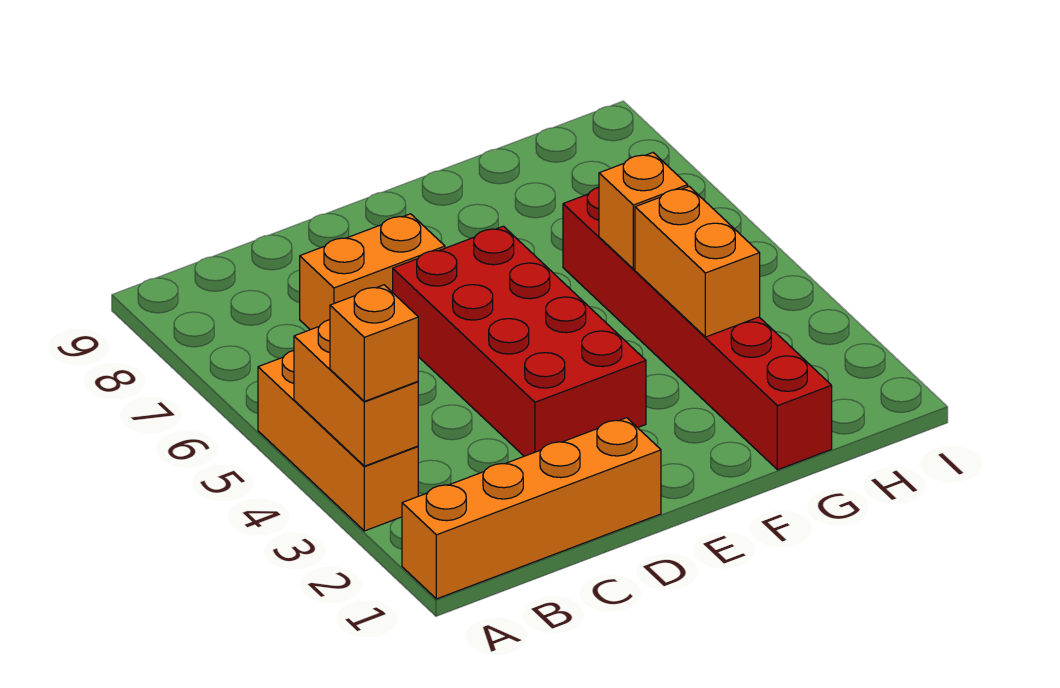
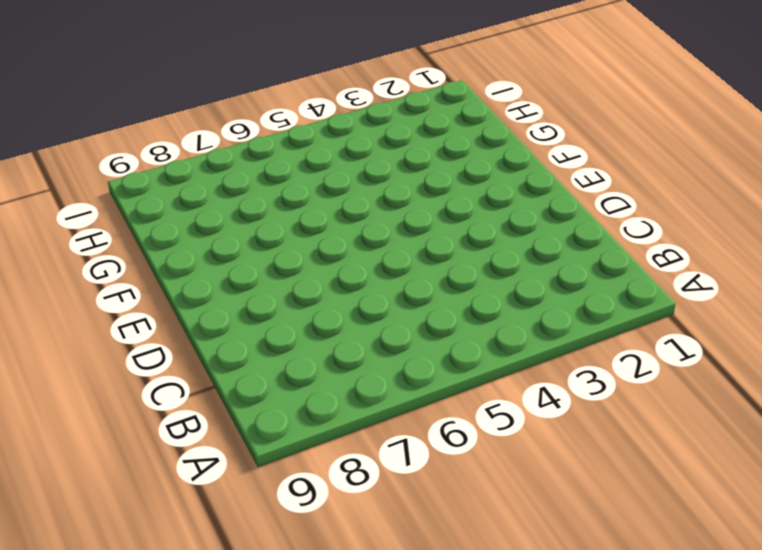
none -> orange 1x4 brick [402,418,661,599]
none -> orange 1x3 brick [258,350,418,531]

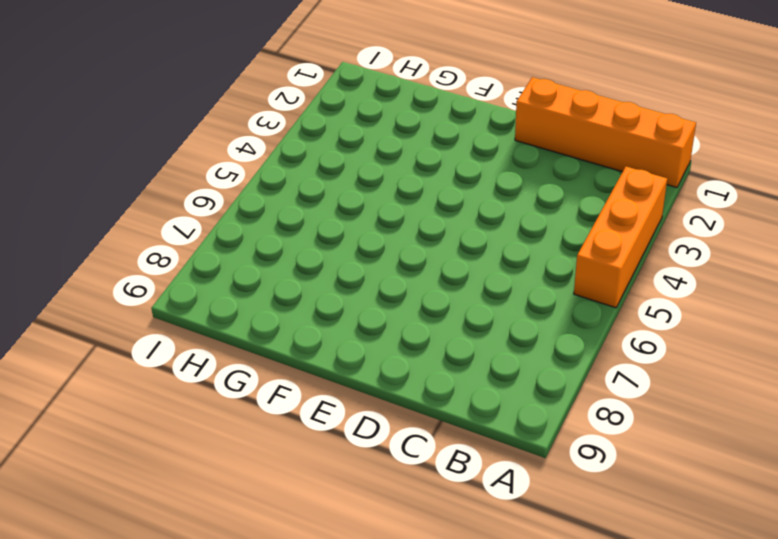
none -> orange 1x2 brick [300,214,445,330]
none -> red 2x4 brick [393,226,646,456]

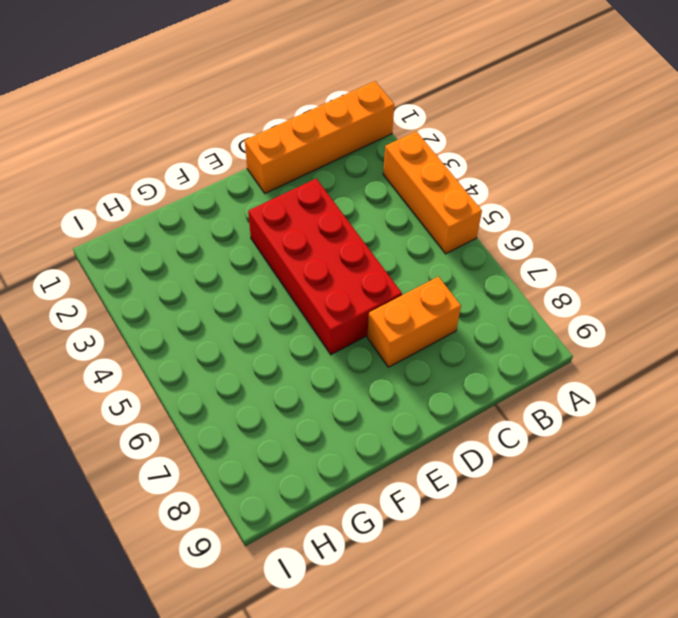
none -> red 1x6 brick [563,187,832,470]
none -> orange 1x2 brick [294,320,418,466]

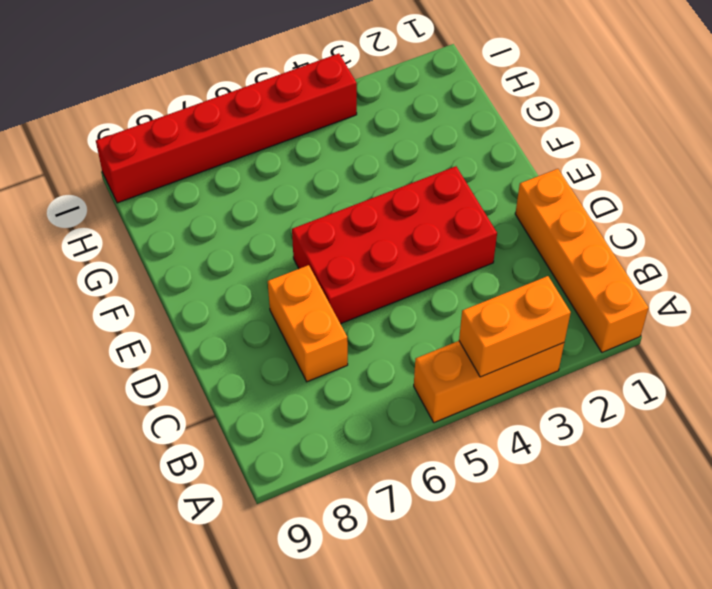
red 1x6 brick [96,53,357,203] -> red 1x6 brick moved to [563,187,832,470]
none -> orange 1x2 brick [635,187,760,337]
none -> orange 1x1 brick [599,153,688,269]

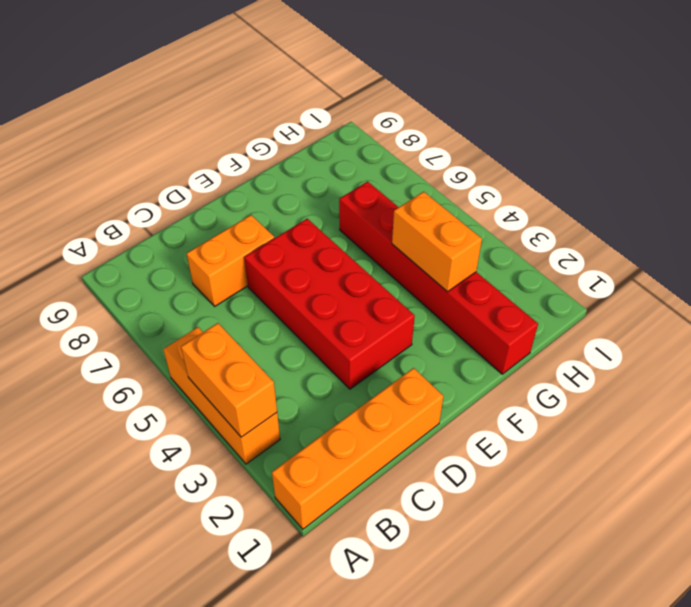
none -> orange 1x1 brick [599,153,688,269]
none -> orange 1x1 brick [330,285,418,401]

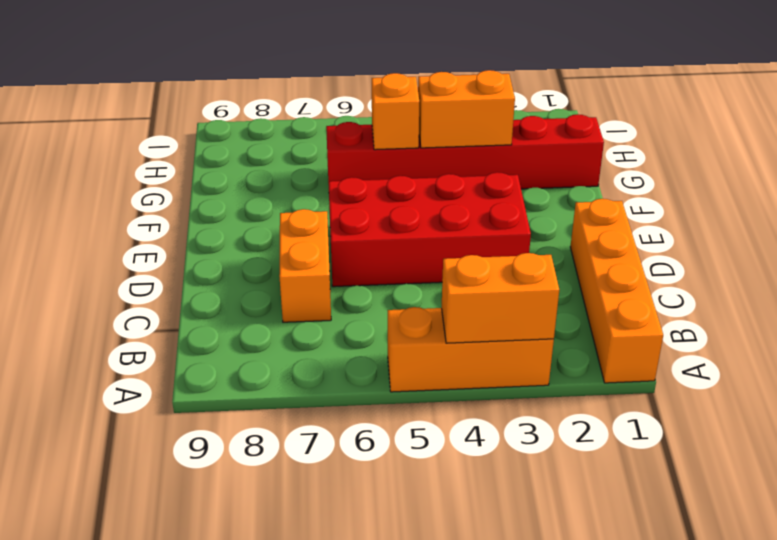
none -> orange 1x1 brick [330,285,418,401]

